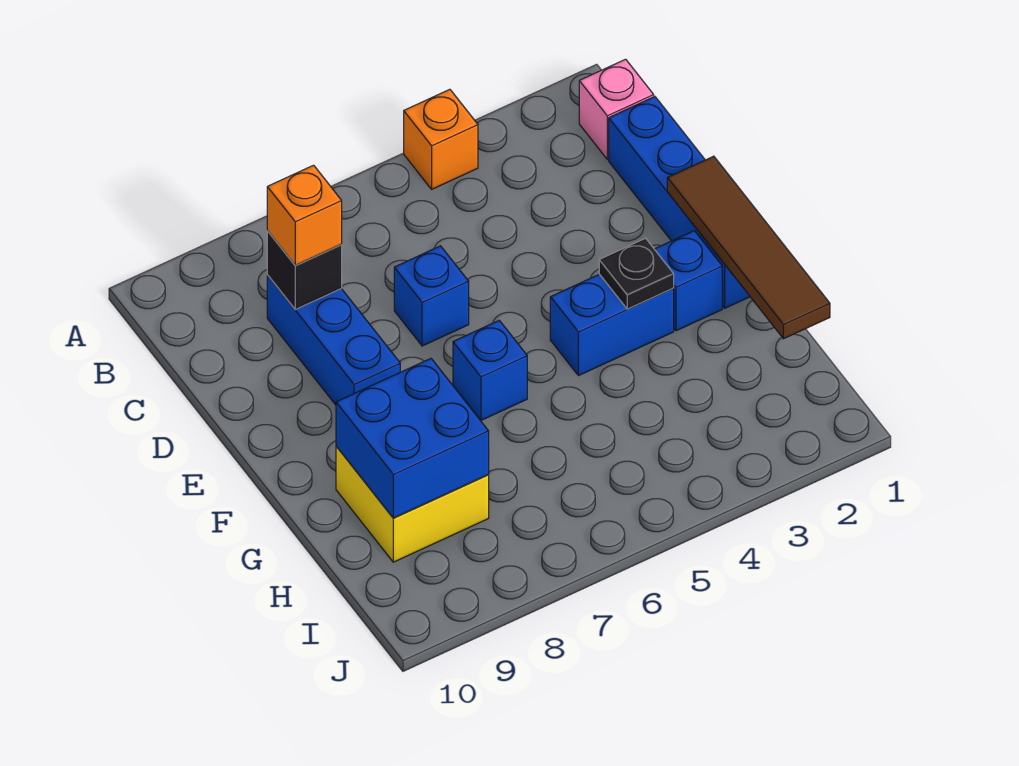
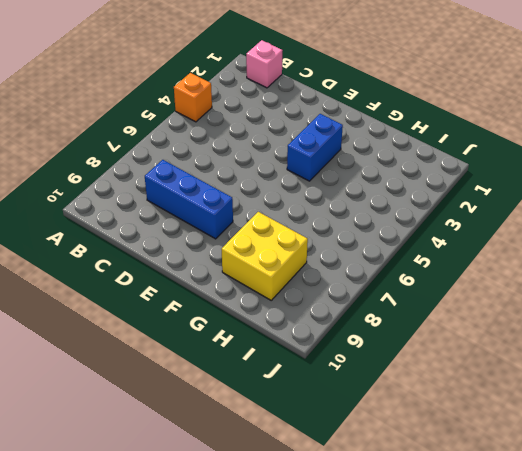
none -> blue 1x4 brick [609,97,750,308]
none -> blue 1x1 brick [394,246,469,346]
none -> blue 1x1 brick [655,231,722,331]

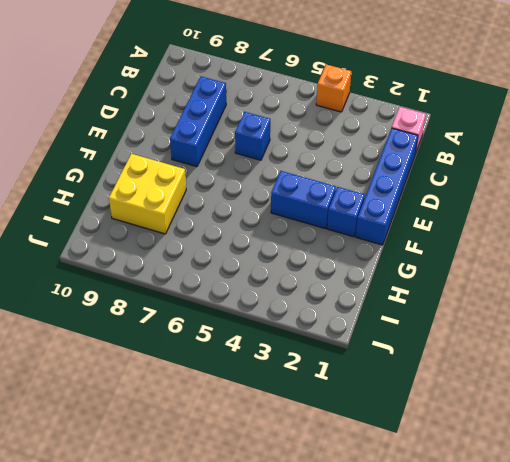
none -> blue 1x1 brick [453,320,527,420]
none -> black 1x1 brick [267,230,342,309]
none -> brown 1x4 tile [667,156,830,339]

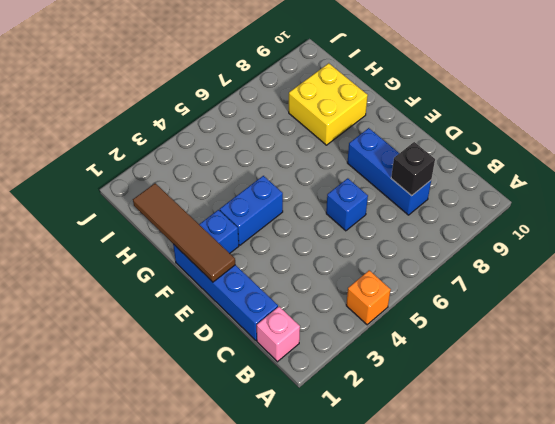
none -> blue 1x1 brick [453,320,527,420]
none -> black 1x1 plate [599,238,674,309]
none -> blue 2x2 brick [336,358,489,518]

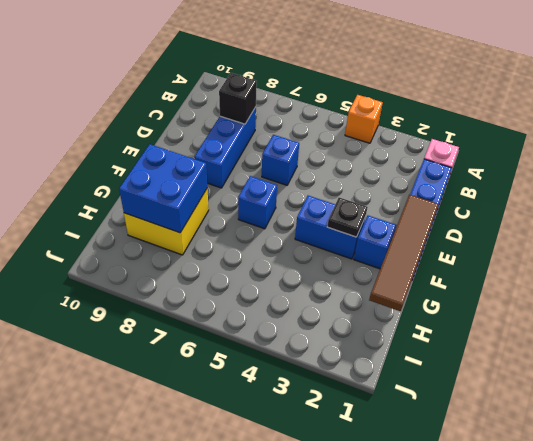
none -> orange 1x1 brick [267,165,342,265]

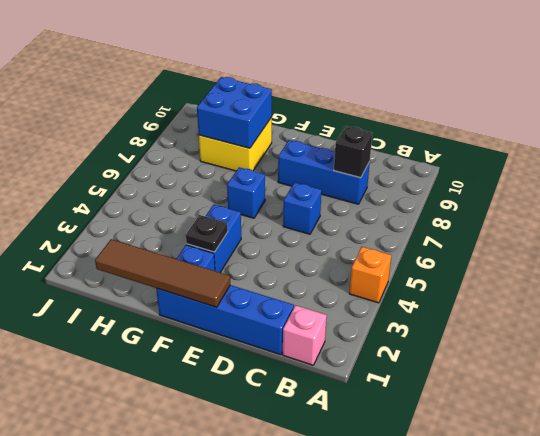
none -> orange 1x1 brick [267,165,342,265]

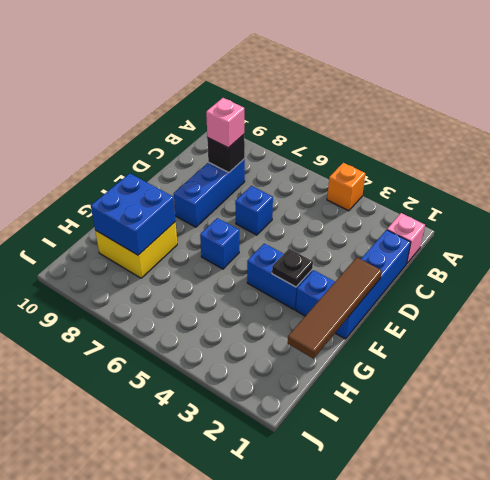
pink 1x1 brick [206,98,244,148] -> orange 1x1 brick [267,165,342,265]

